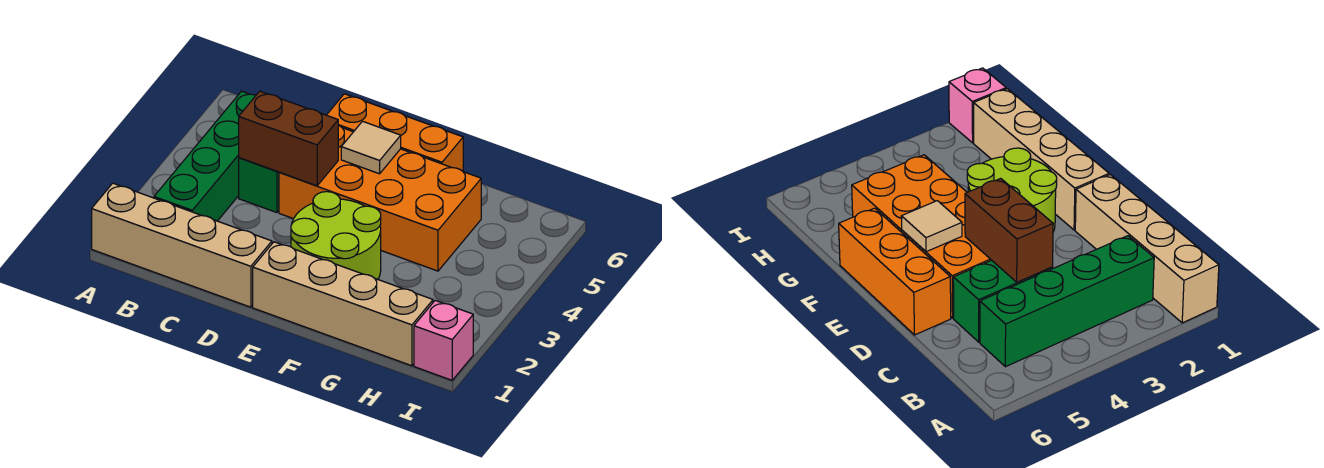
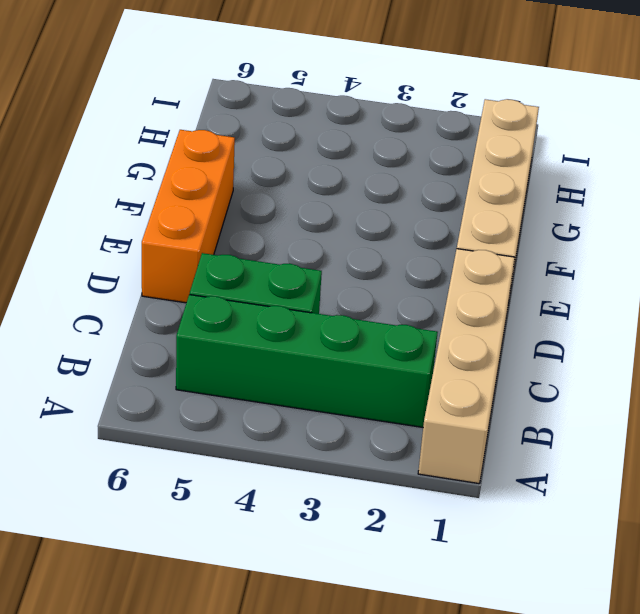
none -> orange 2x4 brick [279,125,481,271]
none -> lime 2x2 round brick [291,192,381,279]

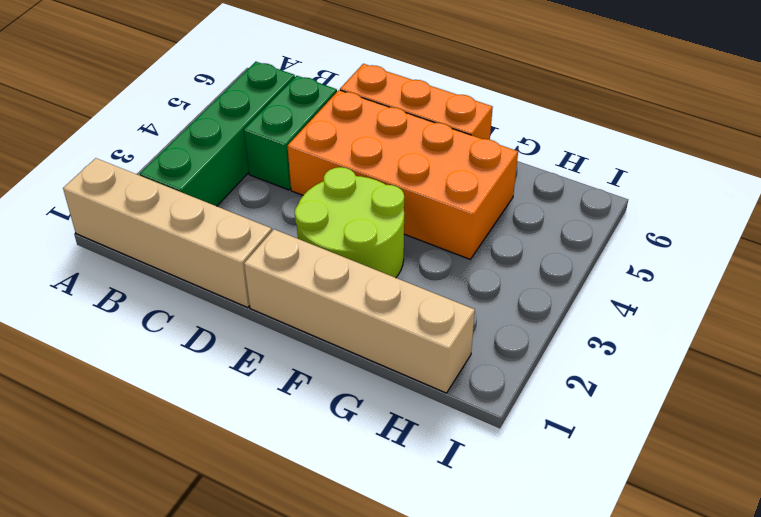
none -> pink 1x1 brick [414,300,473,380]
none -> brown 1x2 brick [239,91,338,186]

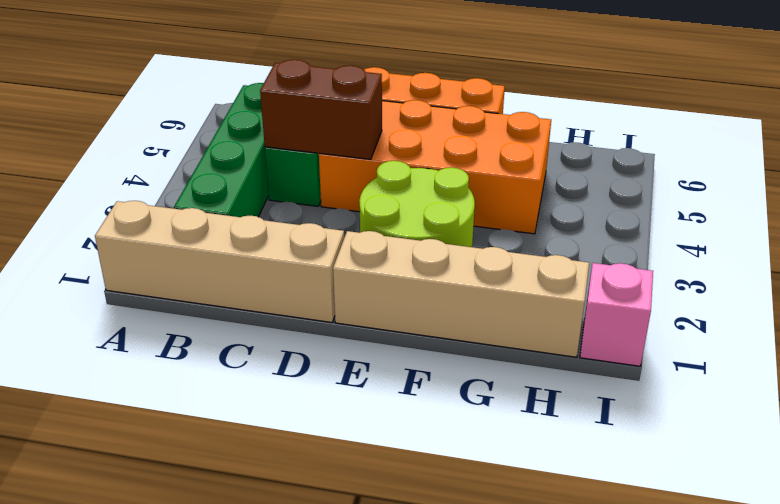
none -> tan 1x1 tile [341,121,401,174]

